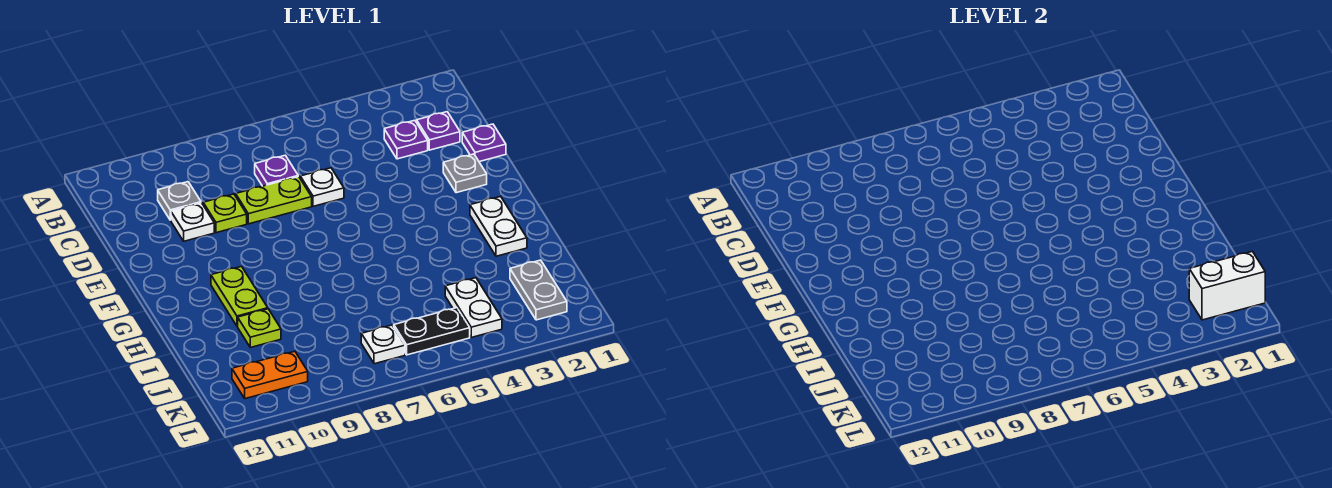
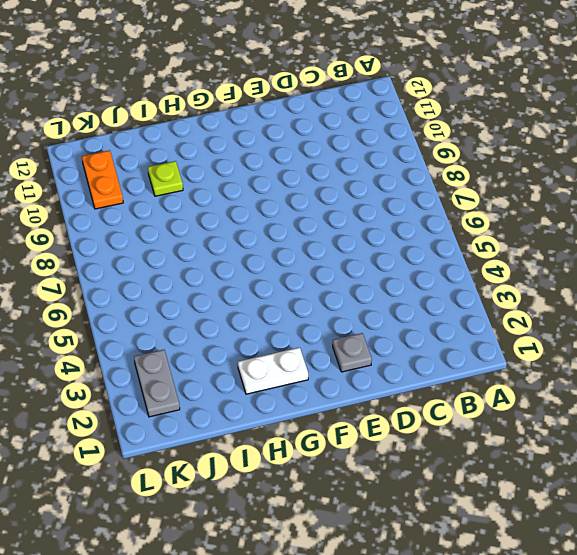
grey 1x2 plate [134,350,180,417] -> grey 1x2 plate turned to [510,260,567,320]
none -> purple 1x1 plate [417,112,460,150]
none -> purple 1x1 plate [384,120,428,159]
none -> purple 1x1 plate [255,155,298,186]

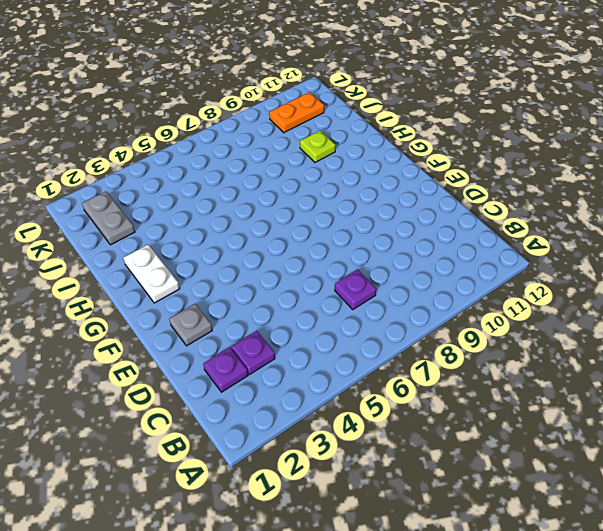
none -> grey 1x1 plate [158,182,201,220]
none -> purple 1x1 plate [462,124,506,162]
none -> white 1x1 plate [300,168,344,206]

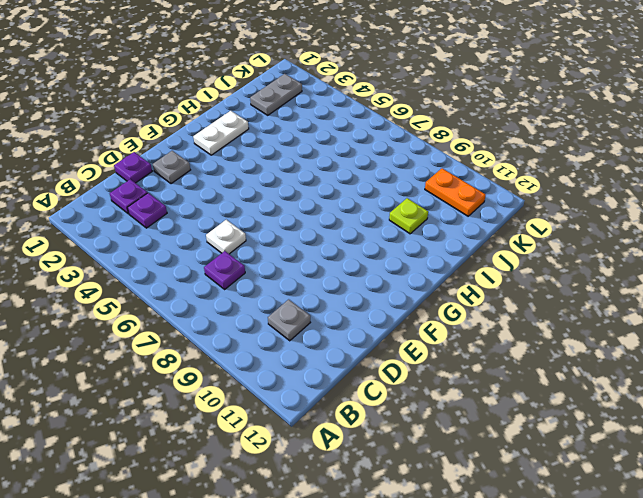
none -> lime 1x2 plate [236,176,312,224]
none -> lime 1x1 plate [203,194,247,233]
none -> white 1x1 plate [171,203,214,241]

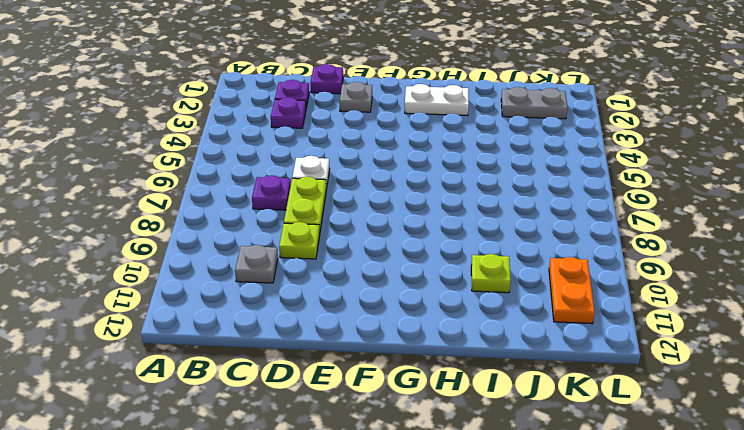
none -> white 1x1 plate [171,203,214,241]
none -> lime 1x2 plate [211,267,268,326]
none -> white 1x2 plate [445,278,502,337]

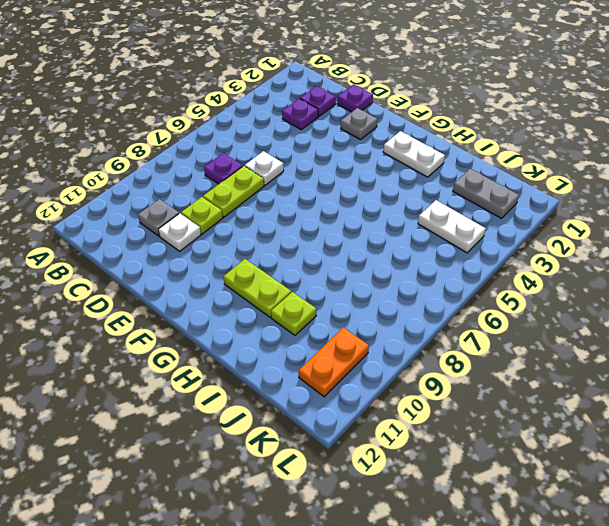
none -> black 1x2 plate [394,308,470,355]
none -> white 1x1 plate [361,325,405,364]
none -> white 1x2 brick [1189,252,1265,320]

